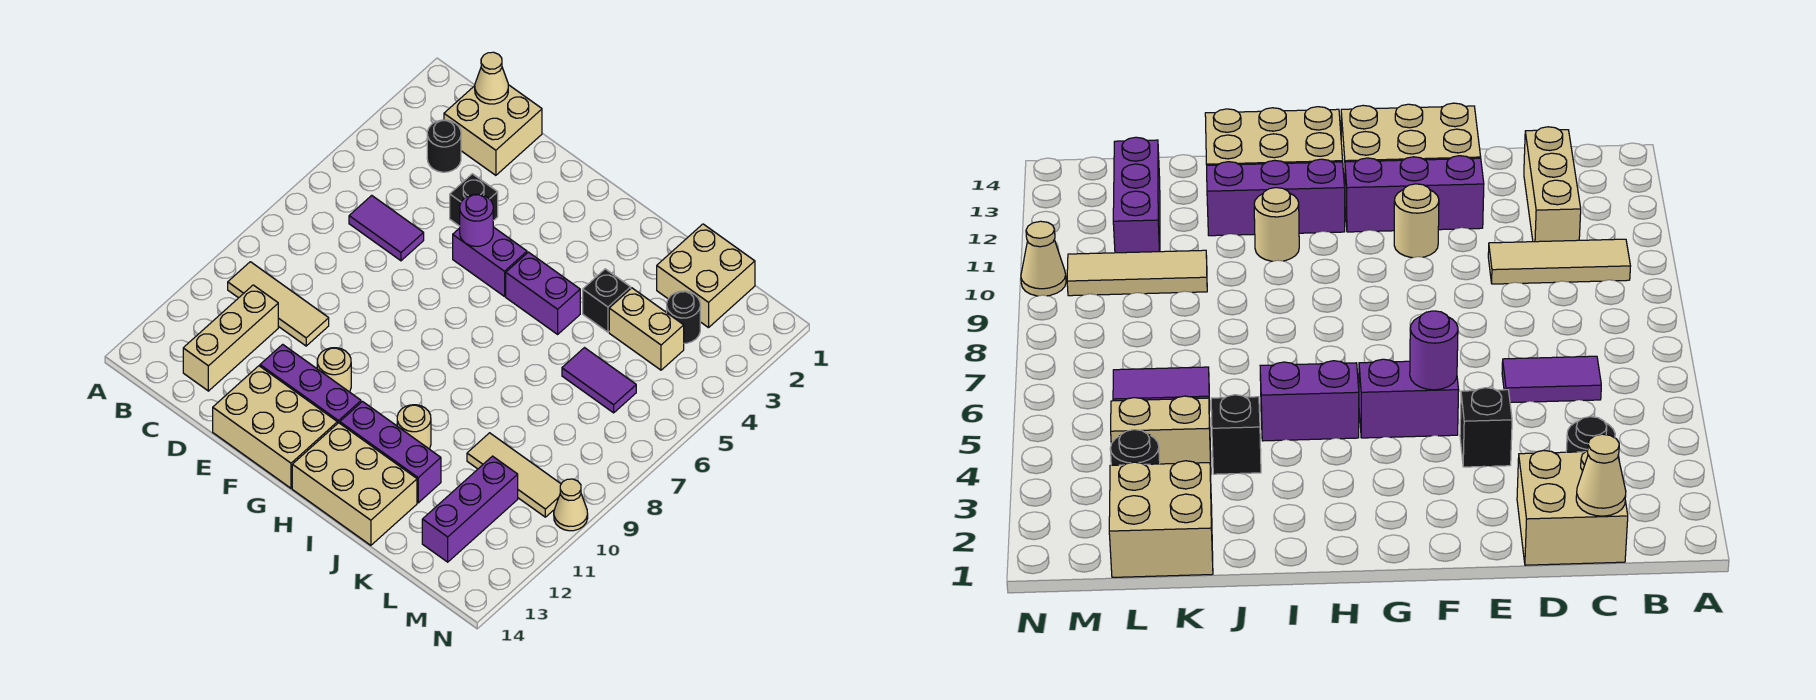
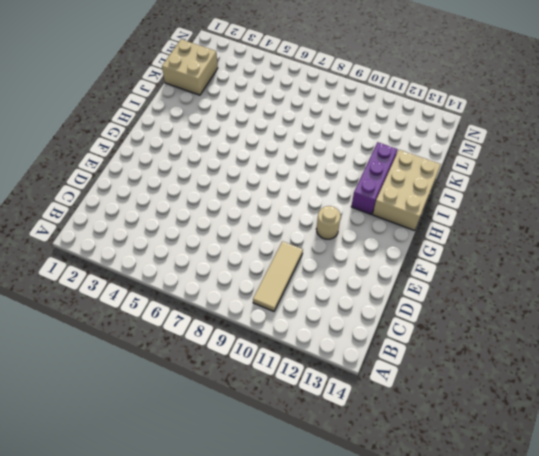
none -> tan 2x2 brick [444,85,542,175]
none -> black 1x1 round brick [427,120,461,172]
none -> purple 1x2 tile [349,195,424,261]

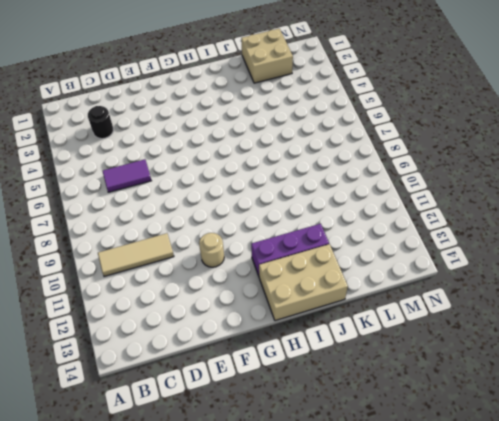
none -> tan 2x2 brick [444,85,542,175]
none -> tan 1x3 brick [183,285,278,391]
none -> black 1x1 brick [450,174,498,226]

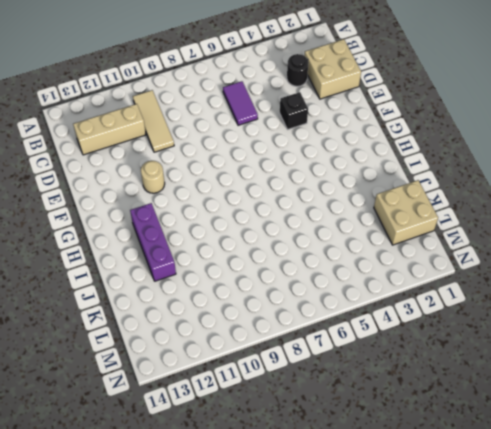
none -> purple 1x3 brick [260,344,361,424]
none -> tan 2x3 brick [213,366,337,488]
none -> purple 1x2 brick [453,227,527,296]

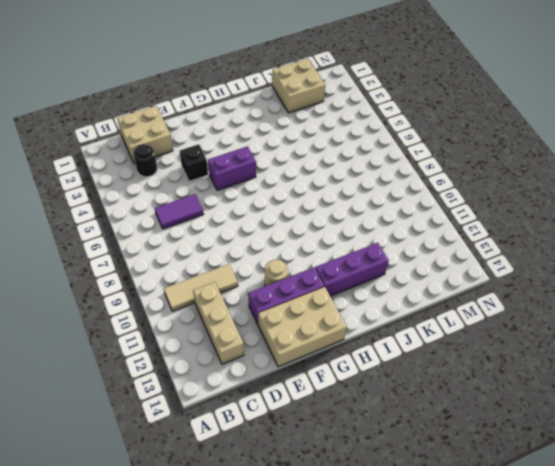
none -> purple 1x2 brick [506,252,580,334]
none -> tan 2x3 brick [292,423,417,545]
none -> tan 1x1 round brick [397,405,431,449]

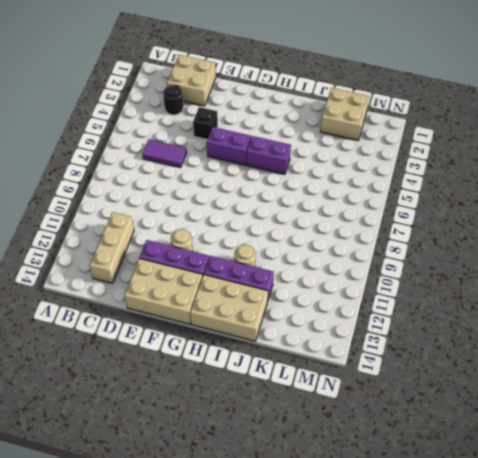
none -> tan 1x3 tile [228,262,329,346]
none -> black 1x1 brick [583,269,631,332]
none -> tan 1x2 brick [609,288,684,370]

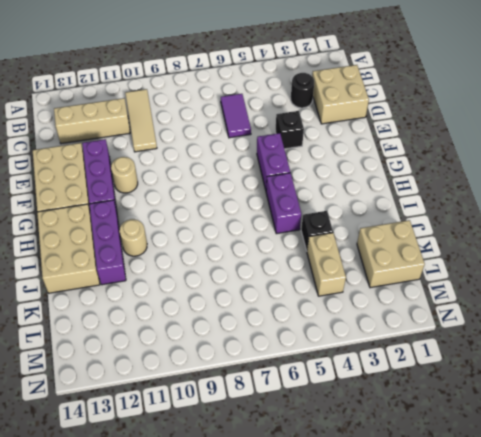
none -> purple 1x2 tile [562,348,636,413]
none -> tan 1x3 tile [467,433,561,517]
none -> black 1x1 round brick [667,291,700,343]

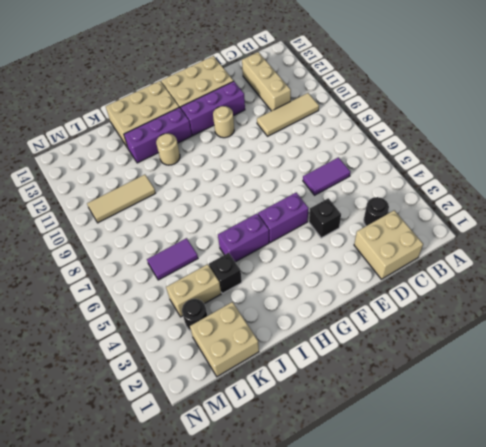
none -> purple 1x3 brick [422,456,518,562]
none -> tan 1x1 cone [554,479,588,531]
none -> tan 1x1 cone [475,52,508,104]

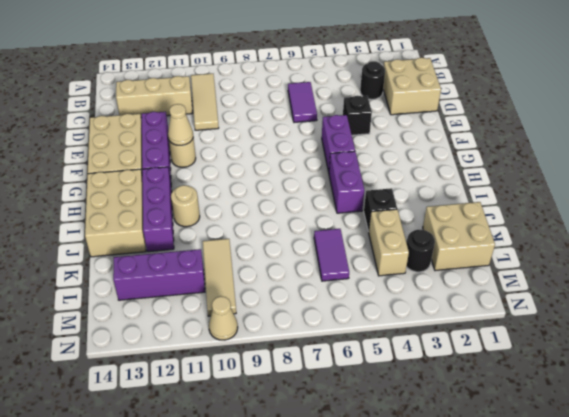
tan 1x1 cone [168,104,193,145] -> tan 1x1 cone moved to [475,52,508,104]
none -> purple 1x1 round brick [460,194,493,246]

